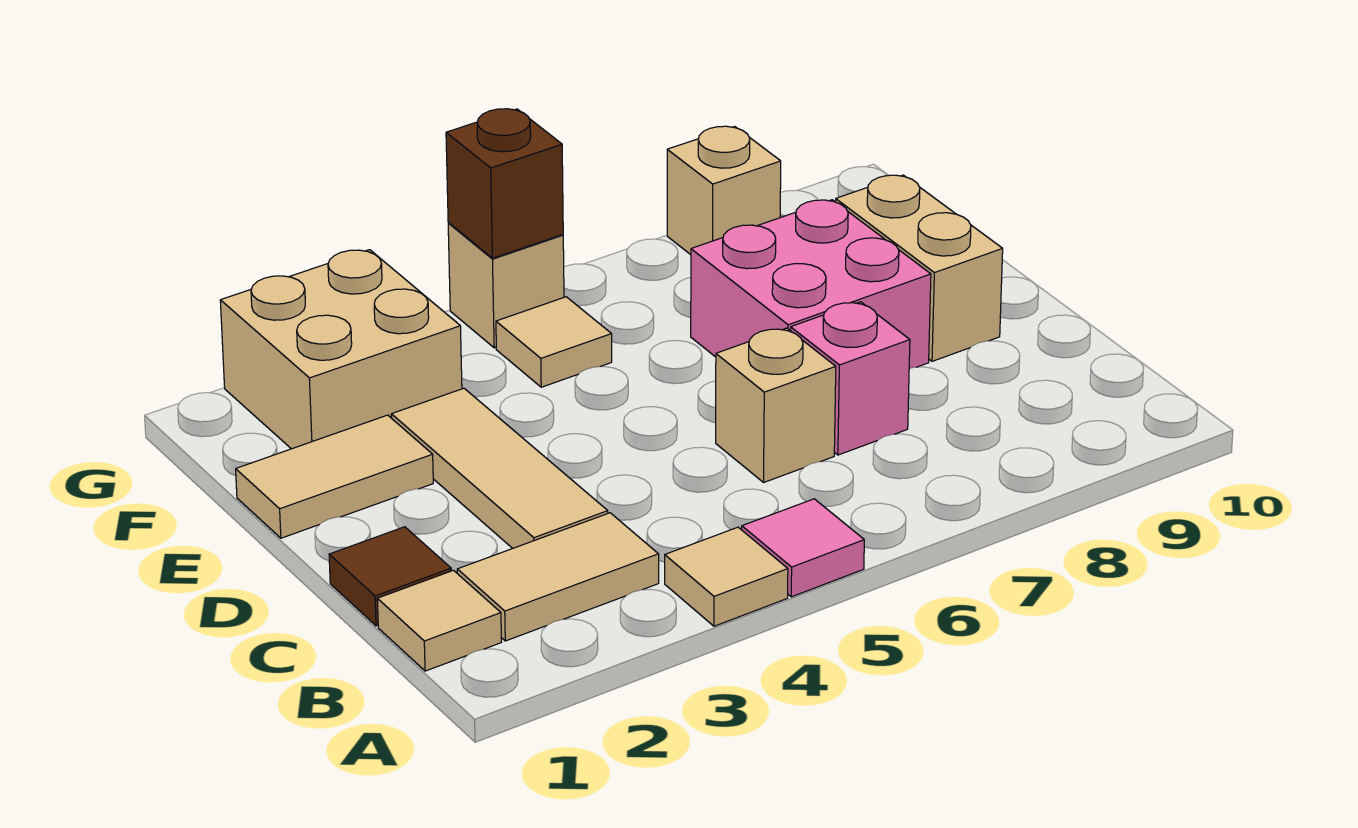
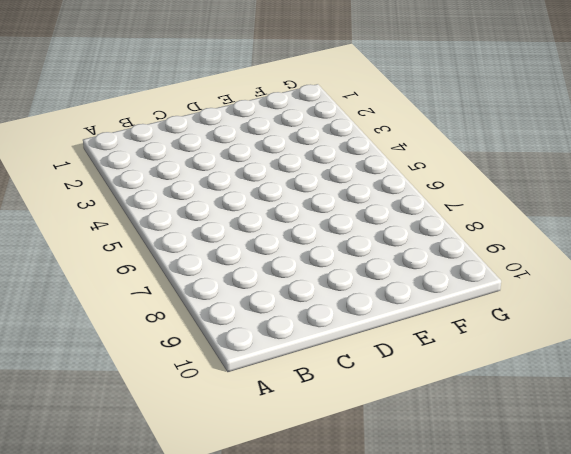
none -> tan 1x1 tile [665,527,788,626]
none -> pink 1x1 tile [742,499,864,597]
none -> tan 1x1 tile [377,570,501,671]

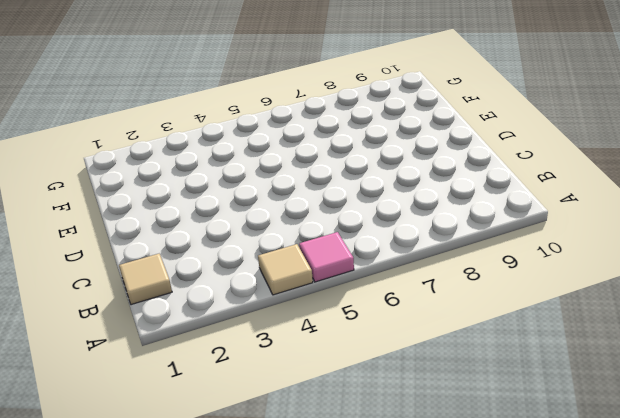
none -> tan 1x2 tile [457,513,659,641]
none -> brown 1x1 tile [329,527,451,626]
none -> tan 1x3 tile [391,388,608,548]

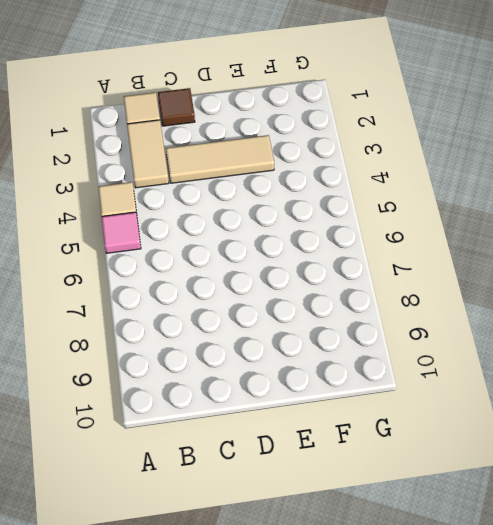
none -> tan 1x1 brick [716,328,836,482]
none -> pink 1x1 brick [790,302,910,455]
none -> pink 2x2 brick [691,200,931,368]

